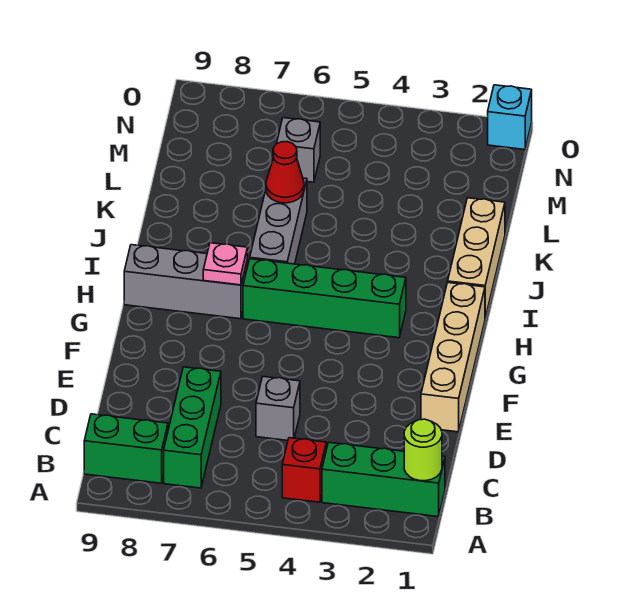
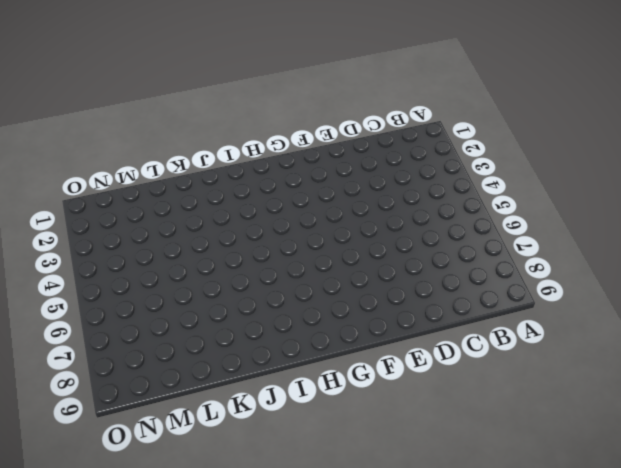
none -> green 1x3 brick [322,442,445,517]
none -> red 1x1 brick [282,438,326,502]
none -> green 1x3 brick [164,367,221,488]

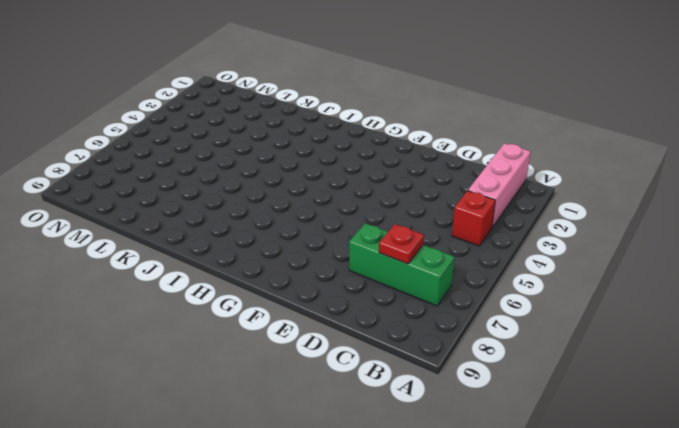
pink 1x3 brick [468,143,531,228] -> green 1x3 brick [322,442,445,517]
red 1x1 plate [379,224,424,264] -> none
none -> green 1x2 brick [84,414,168,483]
none -> grey 1x1 brick [256,377,300,440]
none -> tan 1x4 brick [421,283,485,432]

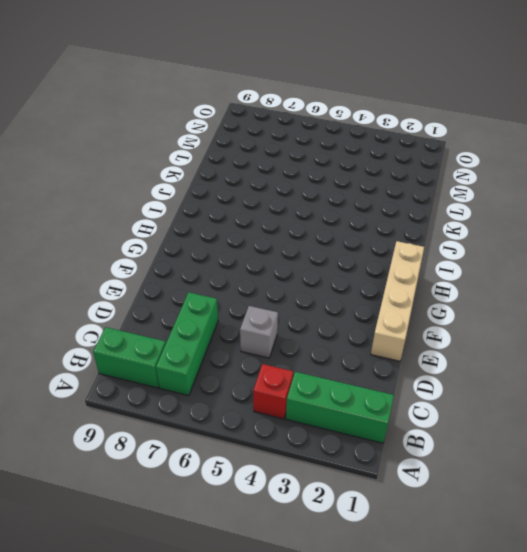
none -> green 1x4 brick [243,259,406,338]
none -> grey 1x3 brick [124,245,247,319]
none -> tan 1x3 brick [448,198,505,318]

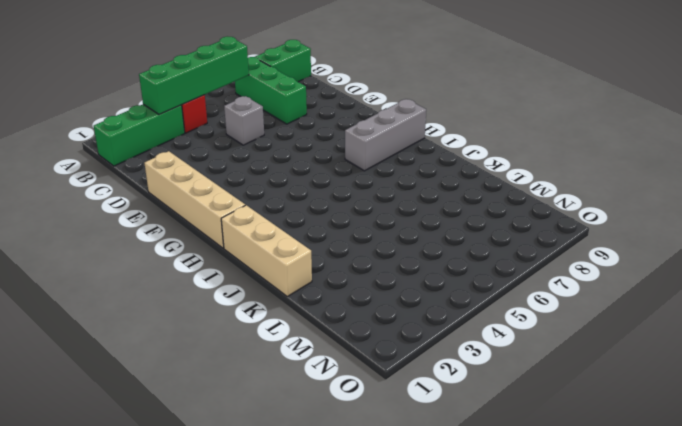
green 1x4 brick [139,36,249,115] -> green 1x4 brick moved to [243,259,406,338]
none -> grey 1x3 brick [250,178,307,264]
none -> grey 1x1 brick [277,118,320,182]
none -> cyan 1x1 brick [488,85,532,150]

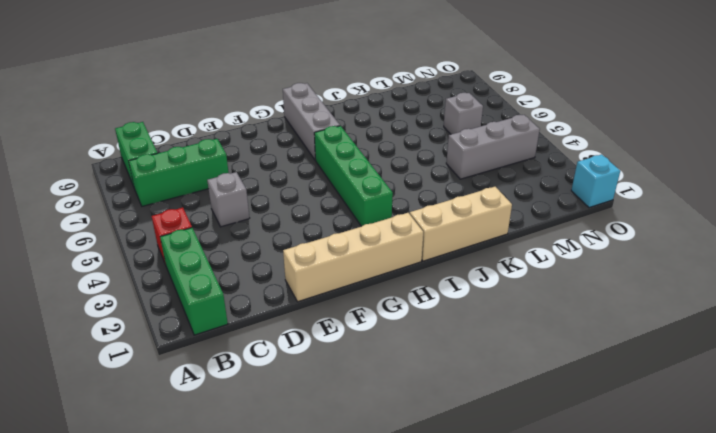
grey 1x3 brick [446,115,540,179] -> grey 1x3 brick moved to [250,178,307,264]
none -> lime 1x1 round brick [404,419,442,481]
none -> pink 1x1 plate [203,243,247,285]
none -> red 1x1 cone [266,142,304,203]

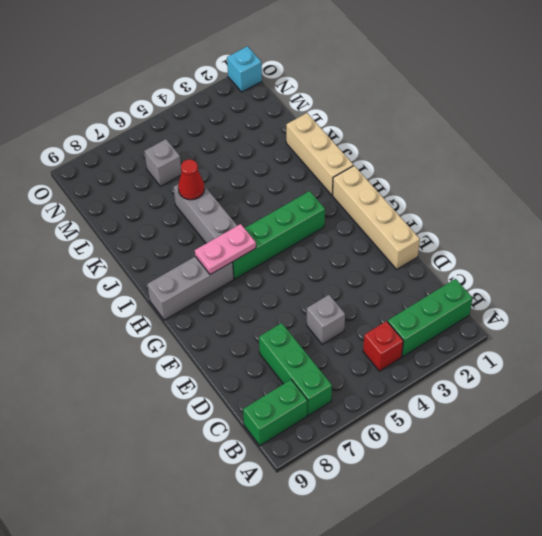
pink 1x2 plate [195,224,256,275] -> pink 1x1 plate [203,243,247,285]
none -> lime 1x1 round brick [404,419,442,481]

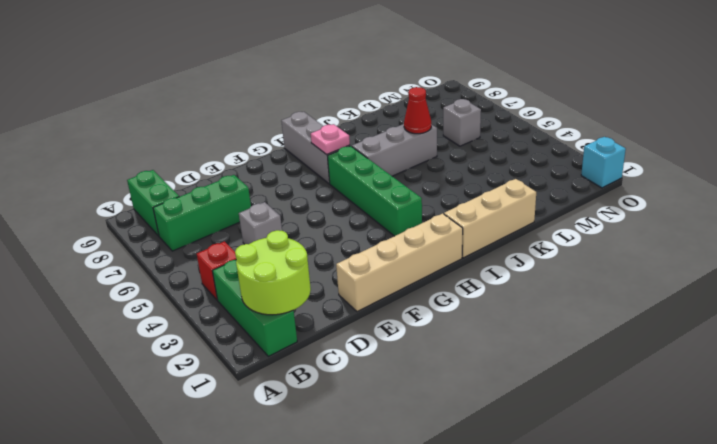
lime 2x2 round brick [235,230,311,315] -> lime 1x1 round brick [404,419,442,481]

